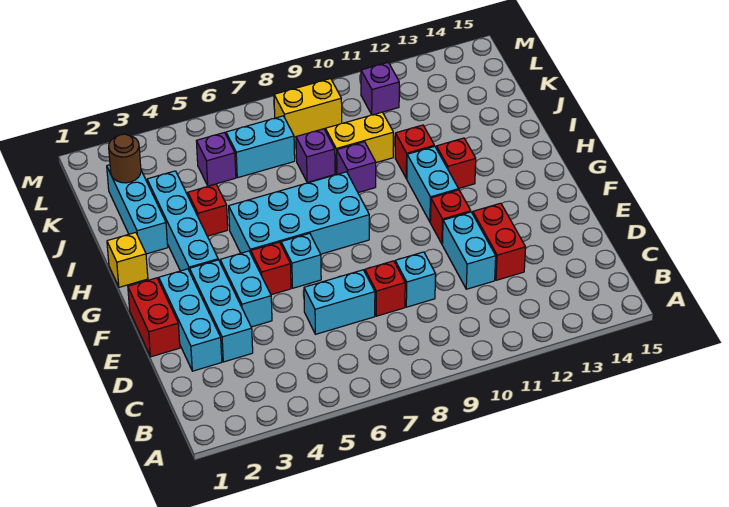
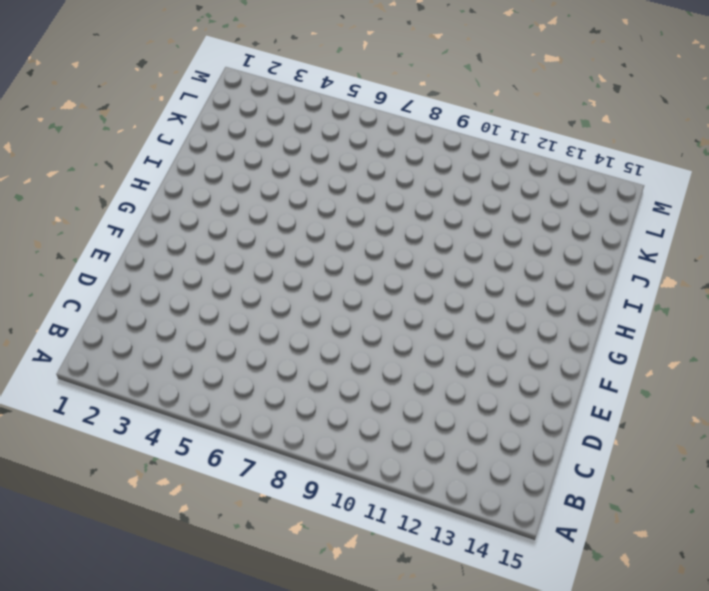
none -> cyan 1x3 brick [159,269,222,371]
none -> cyan 1x3 brick [190,260,253,362]
none -> cyan 1x2 brick [304,270,375,334]

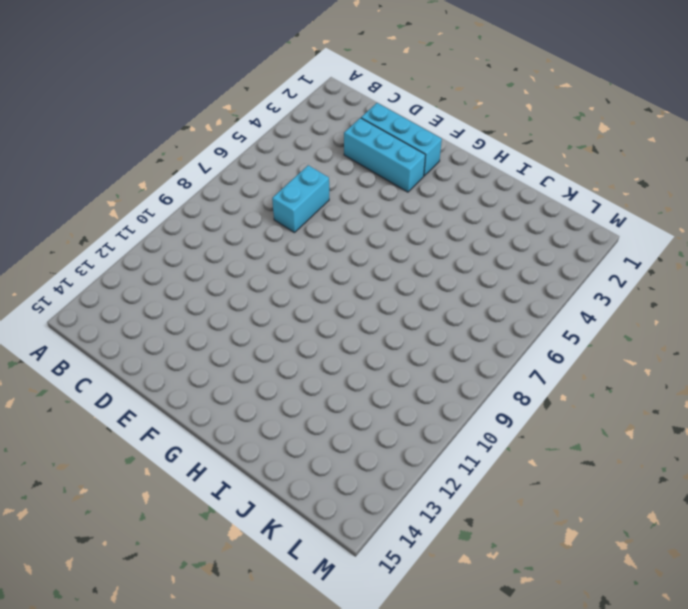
none -> red 1x1 brick [365,261,405,316]
none -> cyan 1x1 brick [395,252,436,307]
none -> cyan 1x2 brick [442,212,496,289]

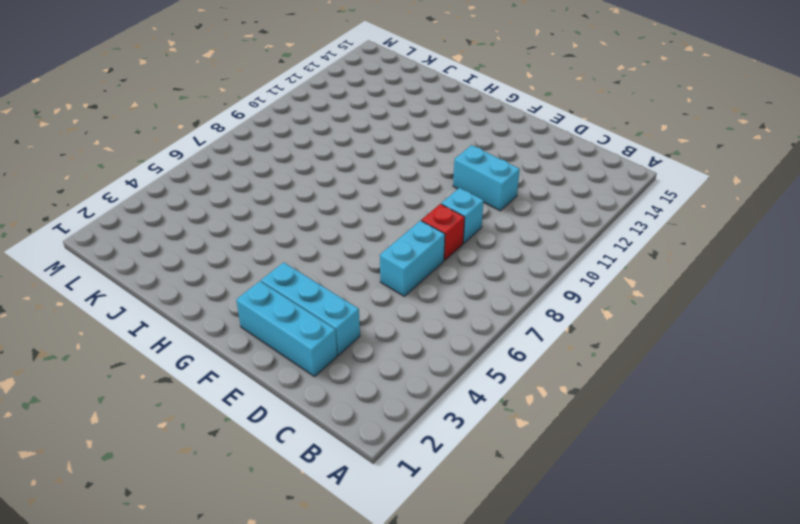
none -> red 1x2 brick [473,203,526,280]
none -> red 1x2 brick [128,278,180,357]
none -> cyan 1x2 brick [220,251,272,327]

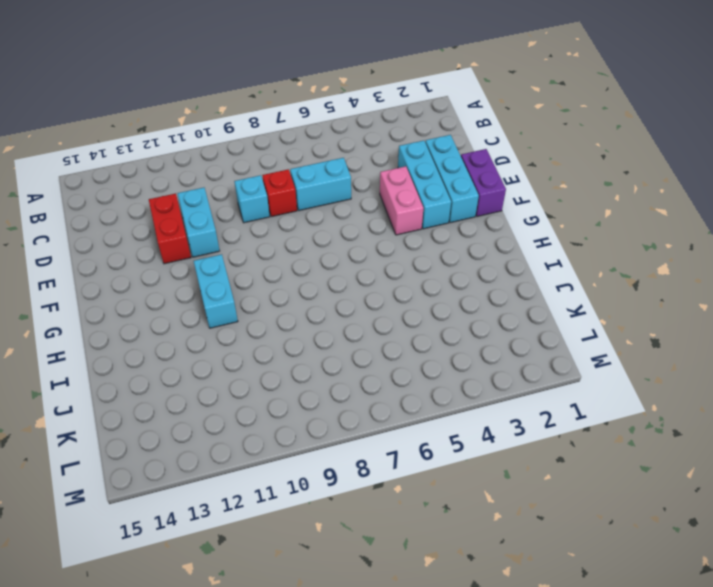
purple 1x2 brick [461,149,506,217] -> red 1x2 brick [128,278,180,357]
pink 1x2 brick [380,166,423,235] -> cyan 1x2 brick [220,251,272,327]
none -> red 1x1 brick [251,242,291,295]
none -> cyan 1x1 brick [281,233,321,288]
none -> red 1x1 brick [430,190,471,244]

